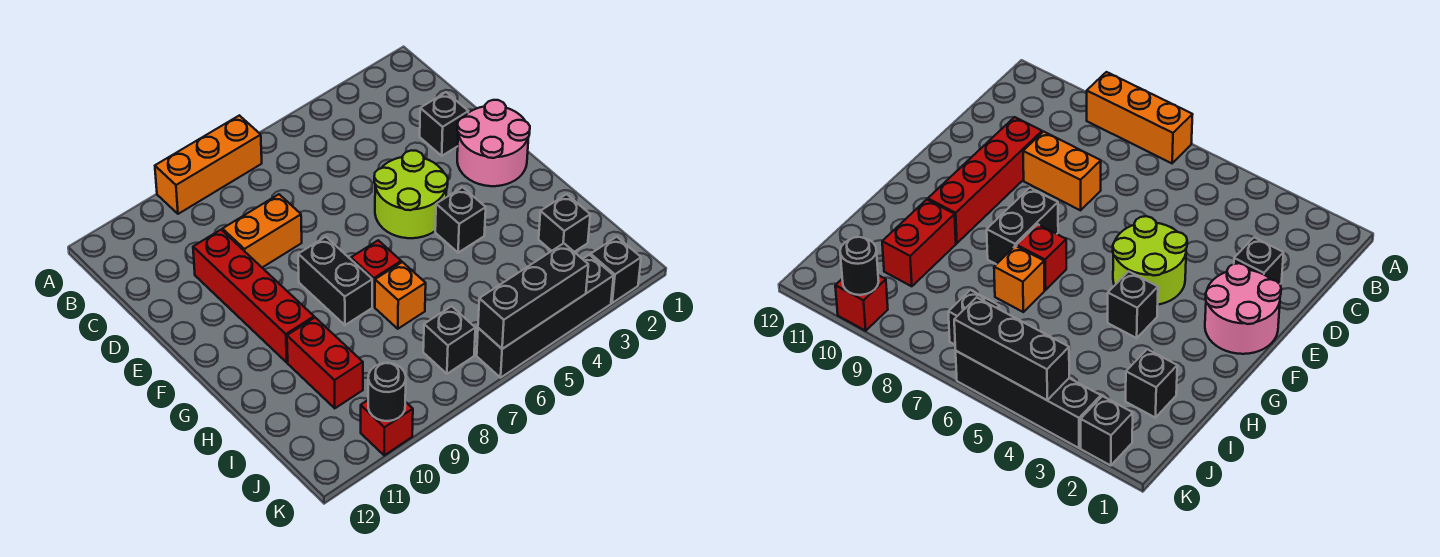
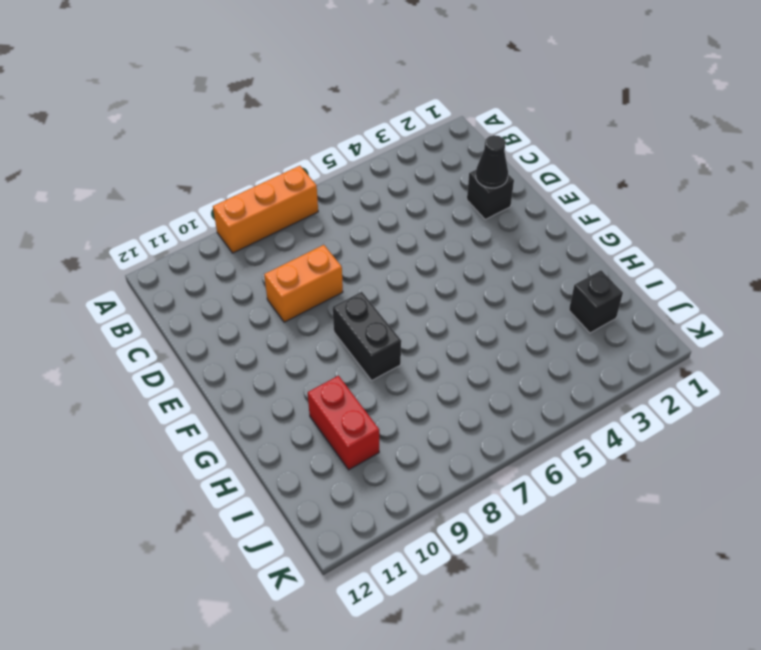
black 1x1 cone [476,135,508,188] -> none
none -> red 1x4 brick [193,230,314,362]
none -> pink 2x2 round brick [457,100,530,186]
none -> lime 2x2 round brick [374,150,448,238]

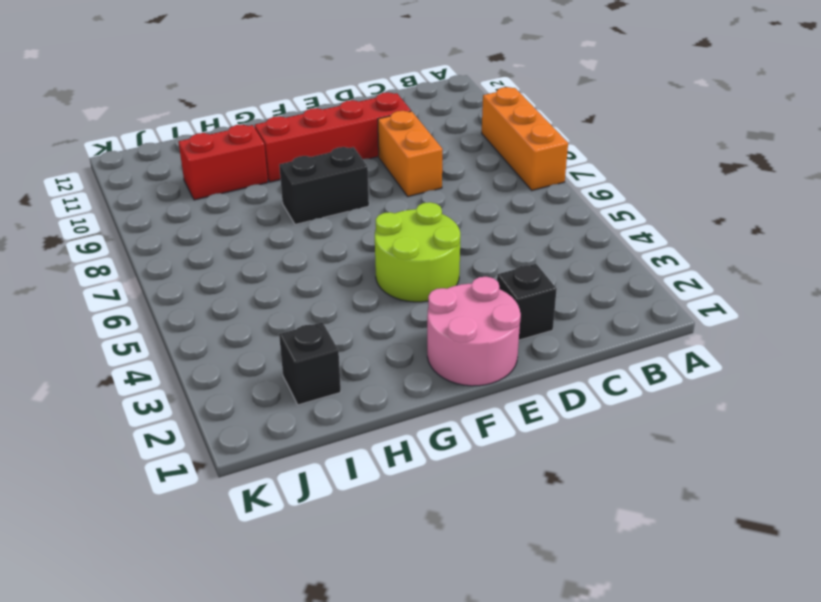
none -> black 1x1 brick [435,187,486,253]
none -> red 1x1 brick [351,240,401,307]
none -> orange 1x1 brick [375,262,426,329]

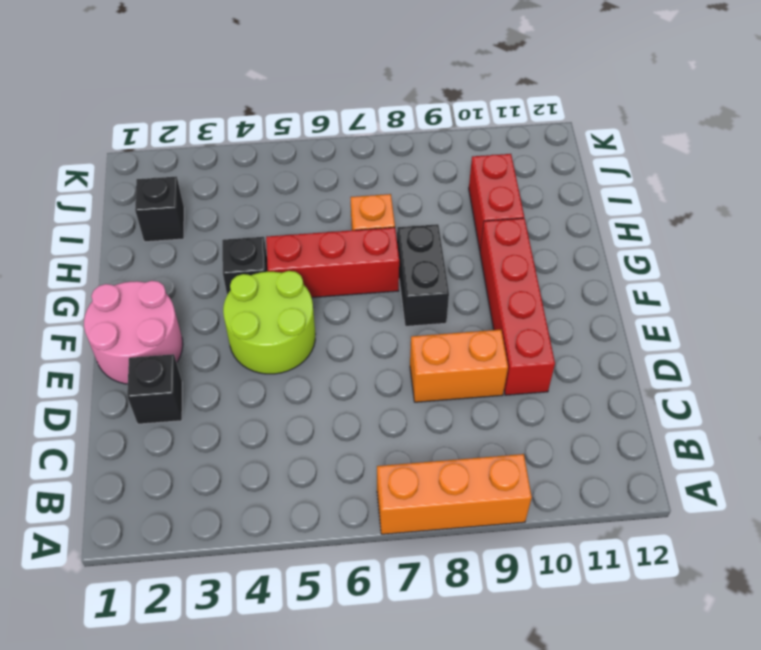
red 1x3 brick [266,227,399,298] -> red 1x1 brick [351,240,401,307]
none -> black 1x1 brick [423,306,475,374]
none -> black 1x1 brick [591,237,641,303]
none -> black 1x4 brick [477,255,614,378]

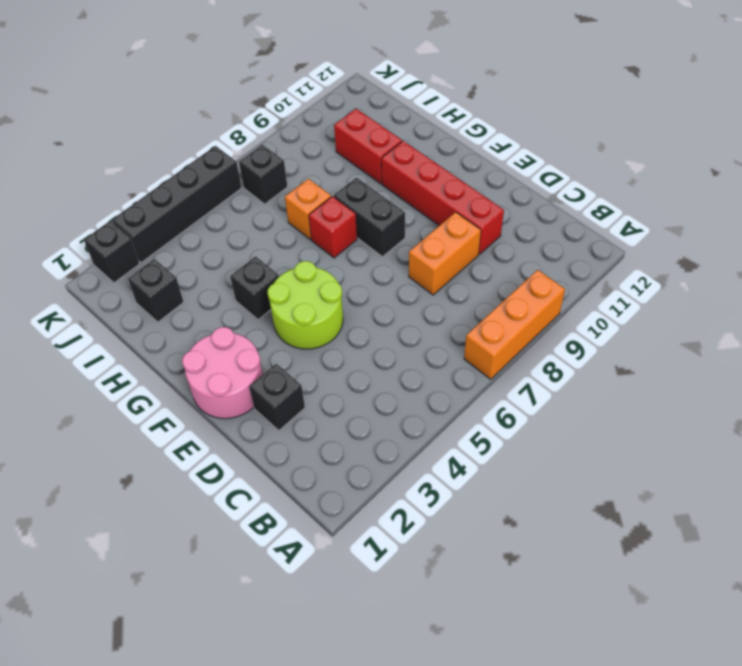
none -> red 1x1 brick [361,400,413,455]
none -> black 1x3 brick [478,243,588,349]
none -> black 1x1 round brick [368,363,406,421]

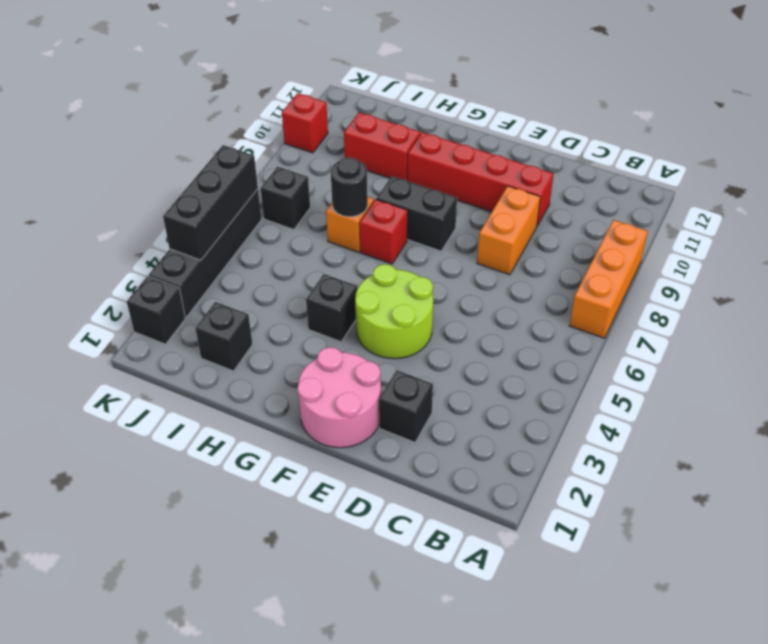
black 1x1 round brick [331,158,368,217] -> black 1x1 round brick moved to [368,363,406,421]

